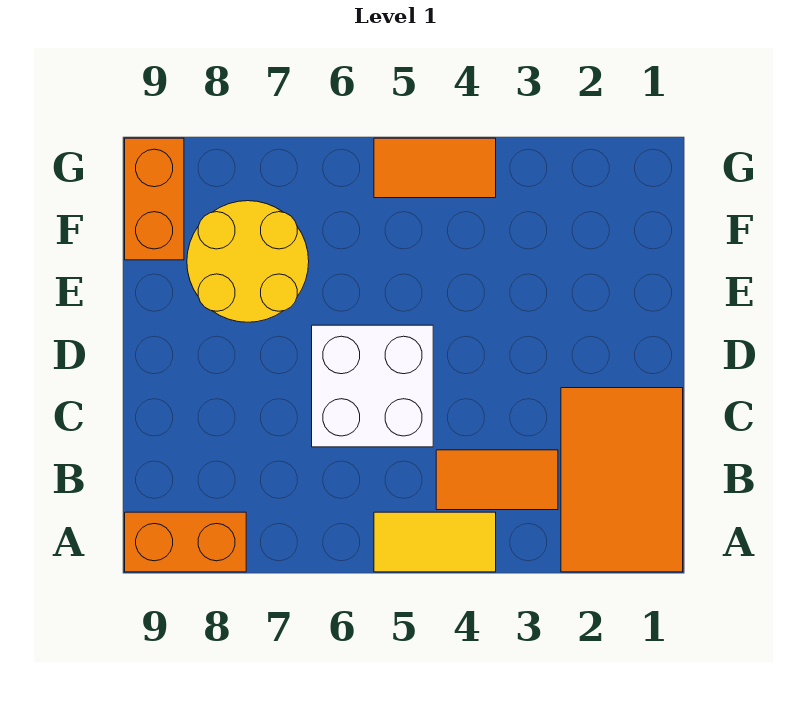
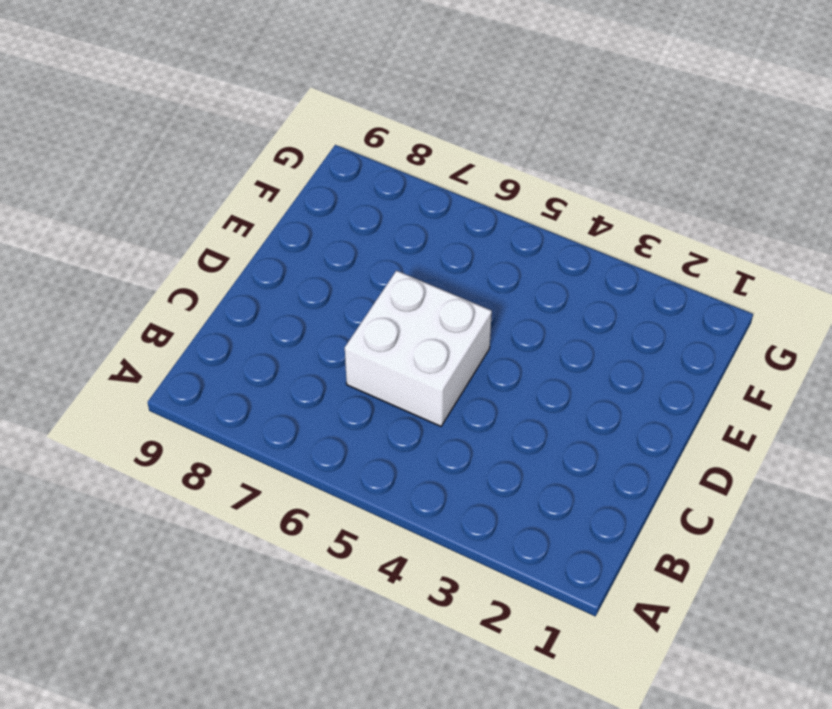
none -> orange 2x3 tile [561,388,683,572]
none -> yellow 1x2 tile [374,512,496,572]

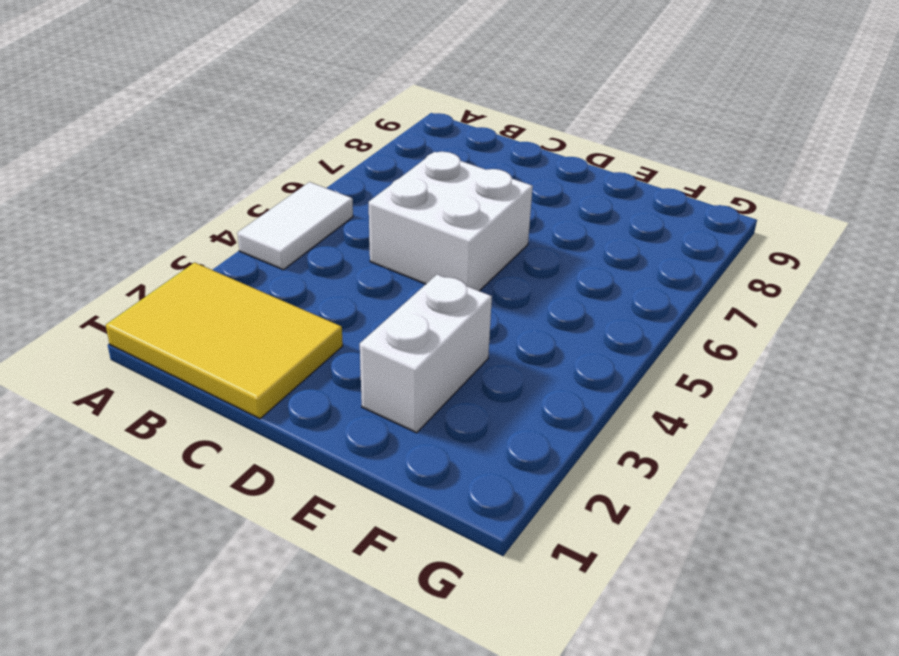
yellow 2x3 tile [106,262,343,419] -> orange 2x3 tile [561,388,683,572]
white 1x2 tile [238,182,353,270] -> yellow 1x2 tile [374,512,496,572]
white 1x2 brick [360,275,492,433] -> none
none -> orange 1x2 brick [125,512,246,572]
none -> orange 1x2 tile [436,450,558,510]

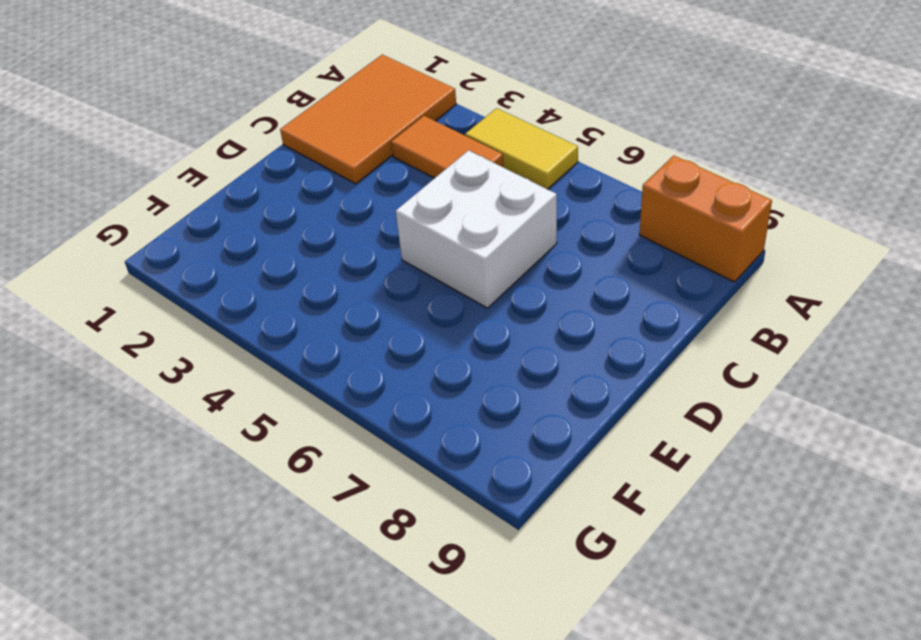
none -> yellow 2x2 round brick [187,201,309,322]
none -> orange 1x2 brick [125,138,184,260]

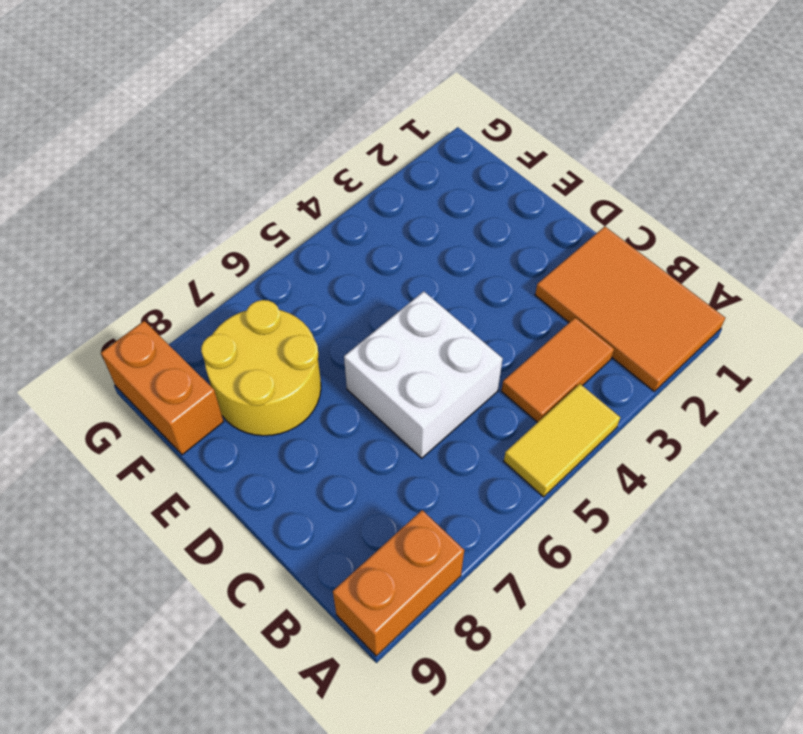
none -> orange 1x2 tile [374,138,496,198]

